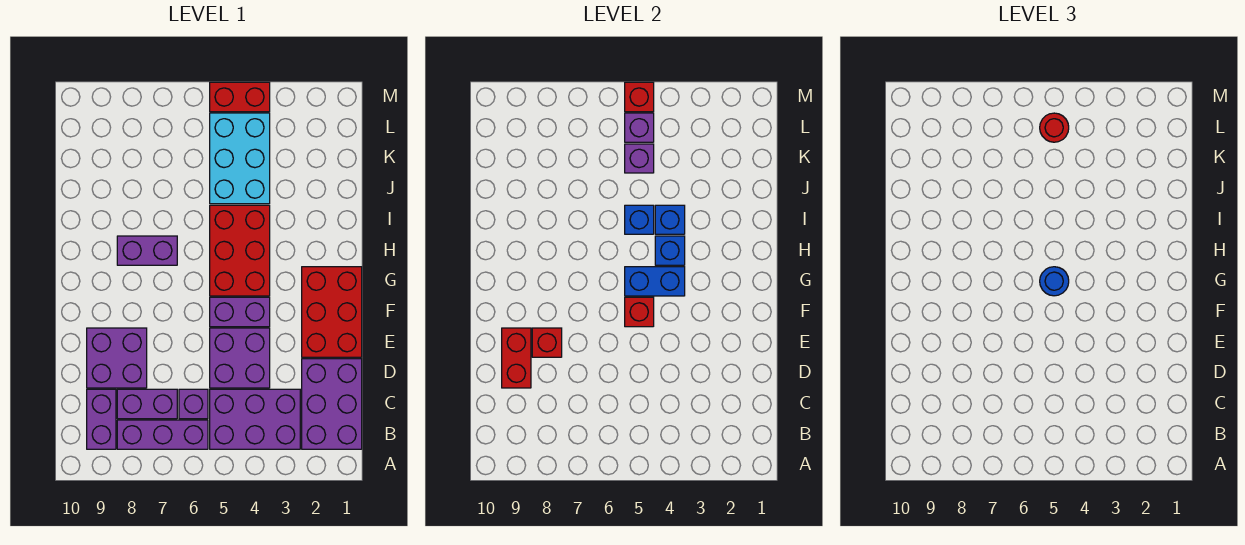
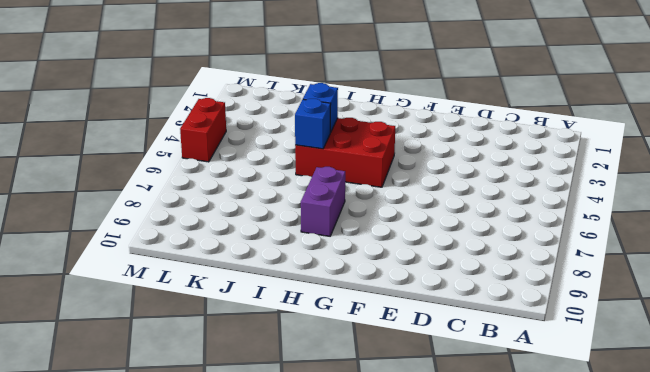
none -> purple 2x3 brick [302,359,362,449]
none -> purple 2x3 brick [210,389,300,449]
none -> purple 1x3 brick [117,420,208,449]

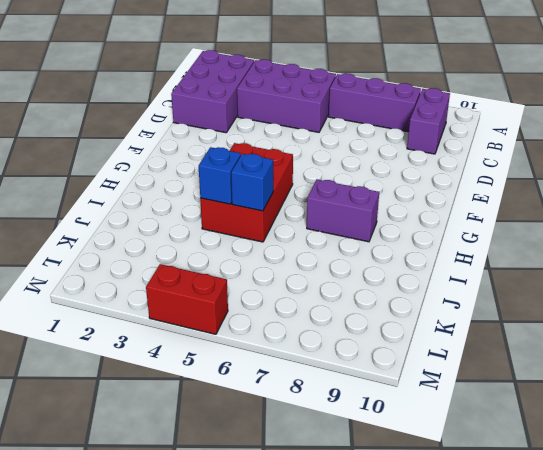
none -> purple 1x1 brick [179,389,208,419]
none -> purple 1x2 brick [117,389,177,419]
none -> purple 2x2 brick [210,328,270,388]

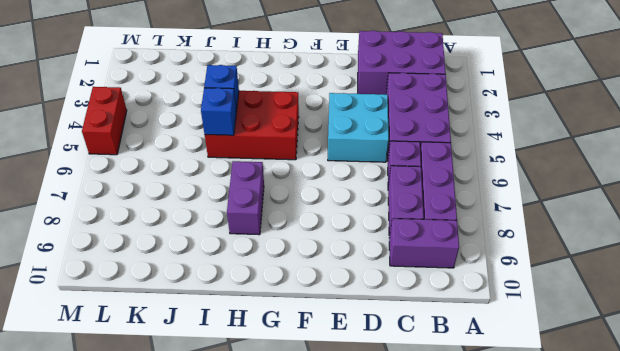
cyan 2x2 brick [328,93,389,162] -> purple 2x2 brick [210,328,270,388]
none -> purple 2x2 brick [87,328,147,388]
none -> red 2x3 brick [302,267,362,357]
none -> purple 1x2 brick [210,297,270,327]

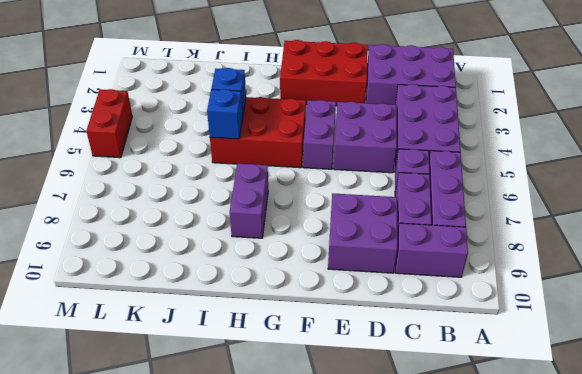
none -> cyan 2x3 brick [210,113,270,204]
none -> red 1x2 brick [502,328,531,388]
none -> red 1x1 brick [532,328,562,357]

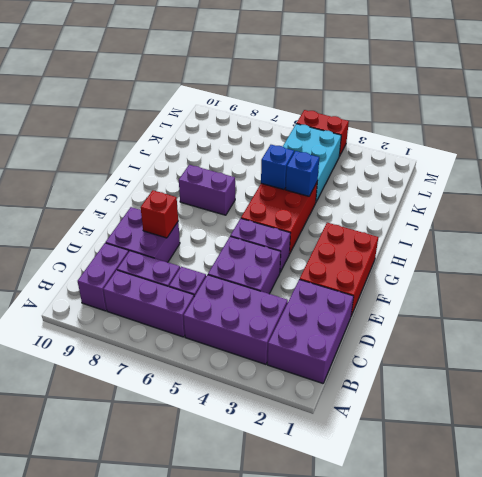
none -> red 1x2 brick [502,328,531,388]
none -> red 1x1 brick [625,297,654,327]
none -> blue 1x2 brick [625,267,685,296]

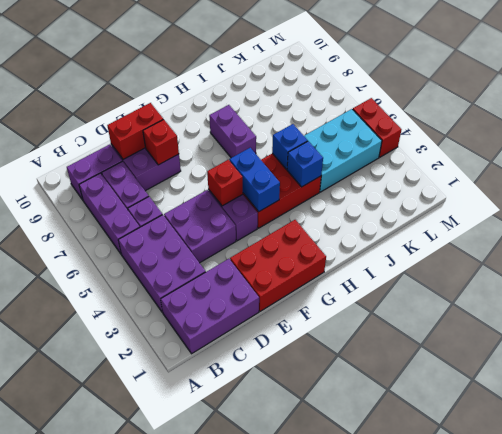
none -> blue 1x1 brick [655,236,685,265]
none -> purple 1x1 brick [625,144,654,173]
none -> purple 1x1 brick [625,113,654,142]

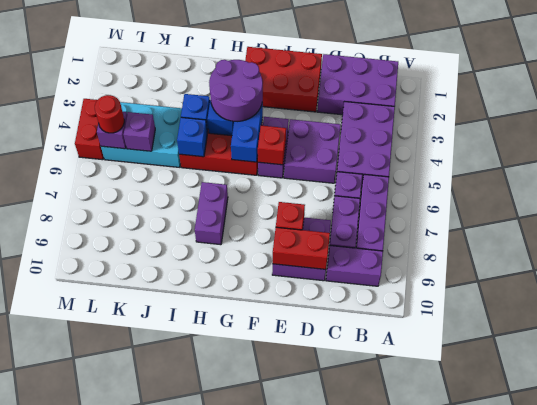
purple 2x2 round brick [209,60,263,121] -> none
none -> red 1x1 brick [625,82,654,112]
none -> blue 1x1 round brick [1040,267,1069,296]

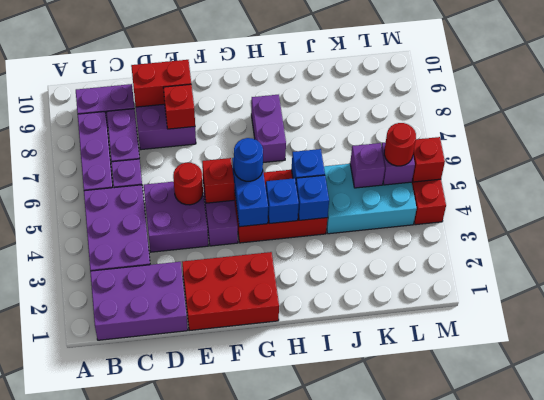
red 1x1 round brick [173,163,203,205] -> none

